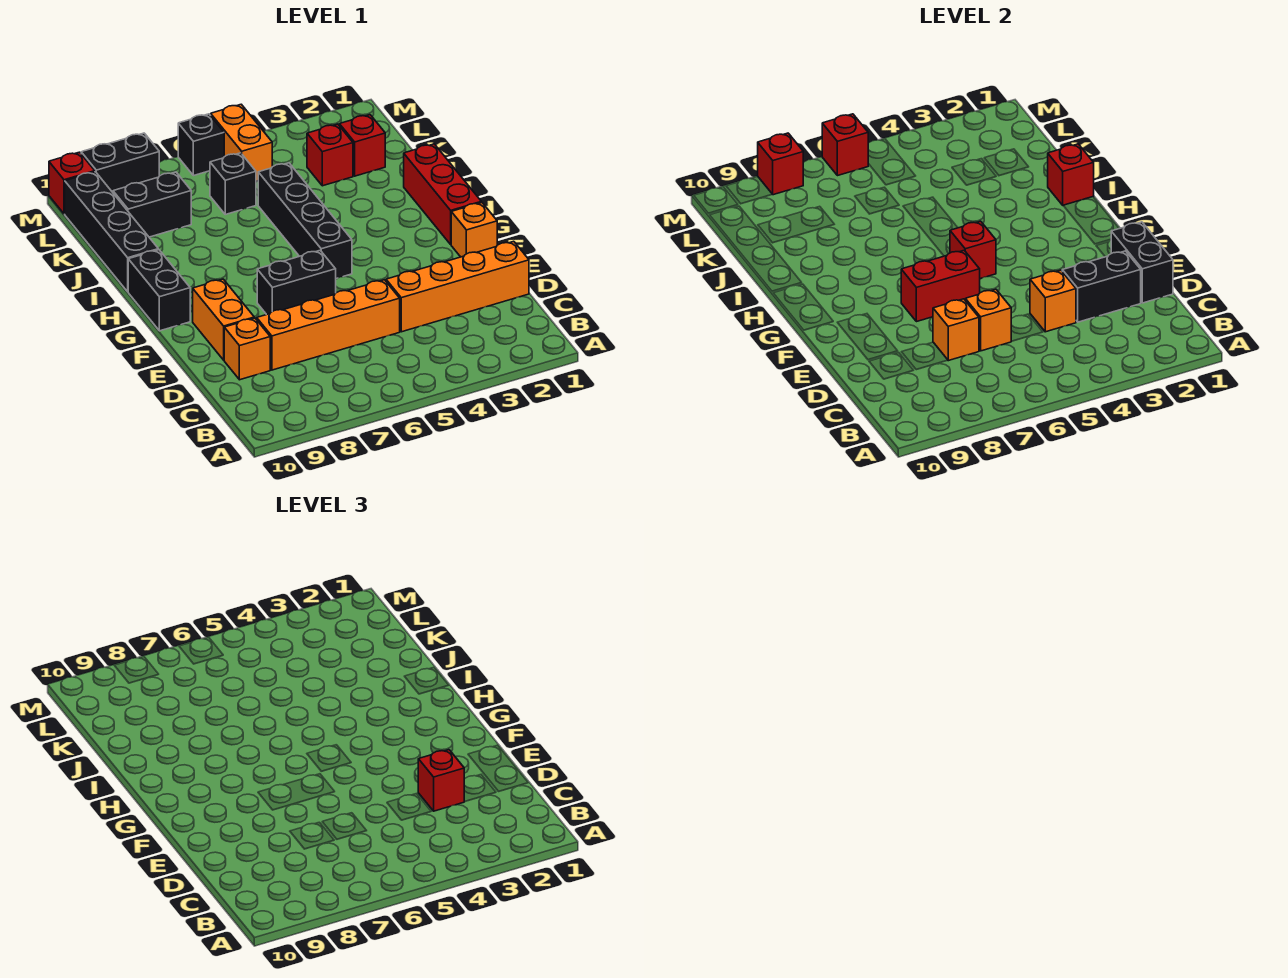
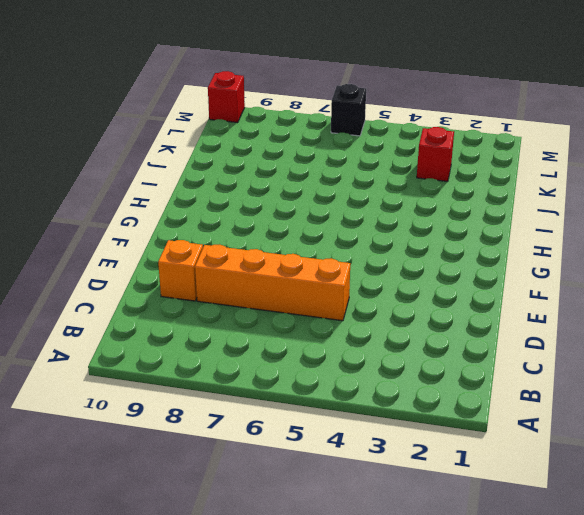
none -> orange 1x4 brick [386,241,529,332]
none -> orange 1x2 brick [193,279,254,360]
none -> orange 1x1 brick [451,202,497,257]

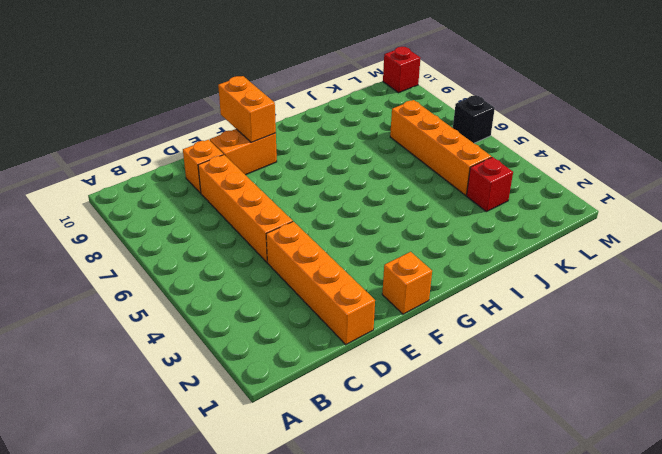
orange 1x2 brick [218,76,276,142] -> orange 1x2 brick turned to [211,104,272,181]
orange 1x4 brick [390,100,491,195] -> black 1x1 brick [210,153,256,214]
none -> black 1x2 brick [257,250,336,315]
none -> red 1x3 brick [404,144,481,244]
none -> black 1x4 brick [258,163,352,279]

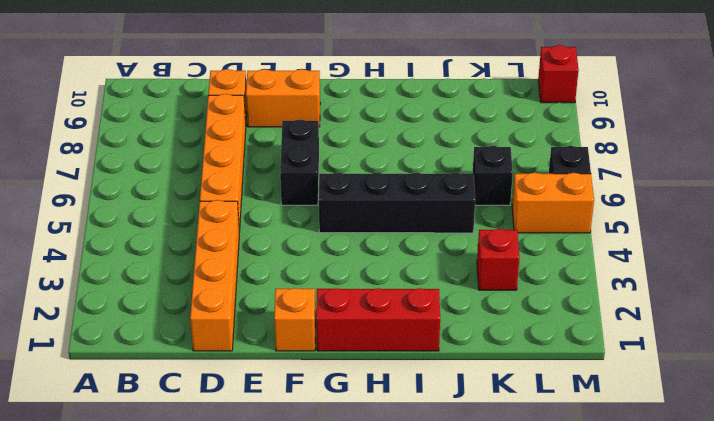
none -> black 1x2 brick [128,250,190,331]
none -> black 1x4 brick [65,172,158,292]
none -> red 1x1 brick [339,115,385,176]

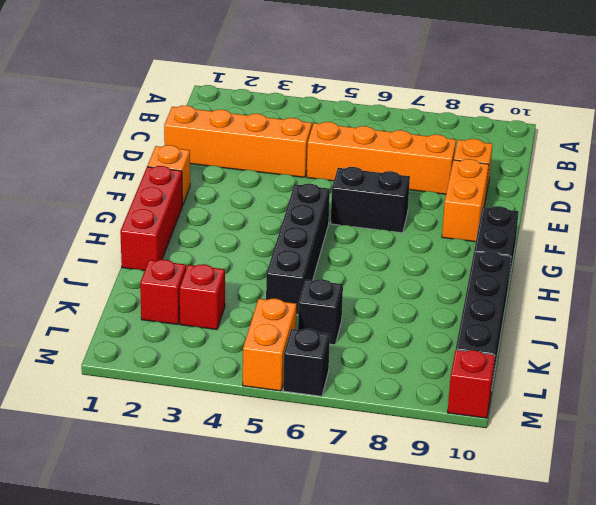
none -> black 1x2 brick [113,172,191,237]
none -> black 1x2 brick [81,133,159,192]
none -> black 1x2 brick [1111,222,1173,303]

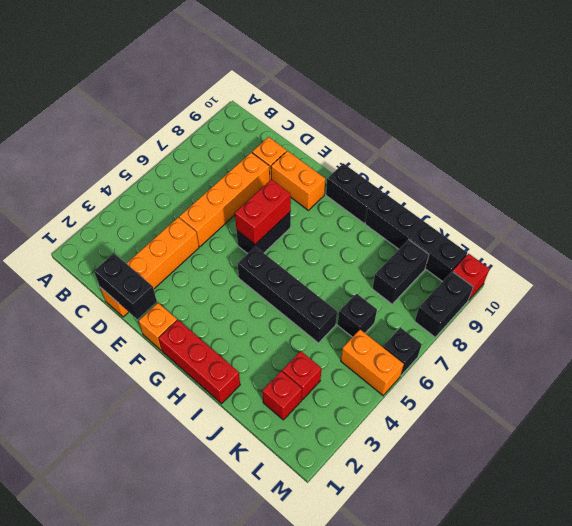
none -> black 1x2 brick [1062,251,1141,322]
none -> orange 1x1 brick [1030,270,1076,332]
none -> orange 1x1 brick [965,289,1011,351]

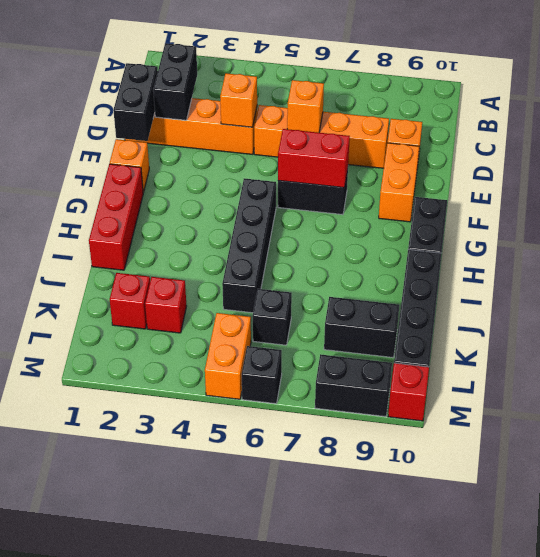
black 1x2 brick [153,43,197,120] -> black 1x2 brick turned to [1062,251,1141,322]
none -> orange 1x1 brick [933,299,979,361]
none -> red 1x1 brick [950,221,996,279]
none -> red 1x1 brick [1048,144,1094,205]

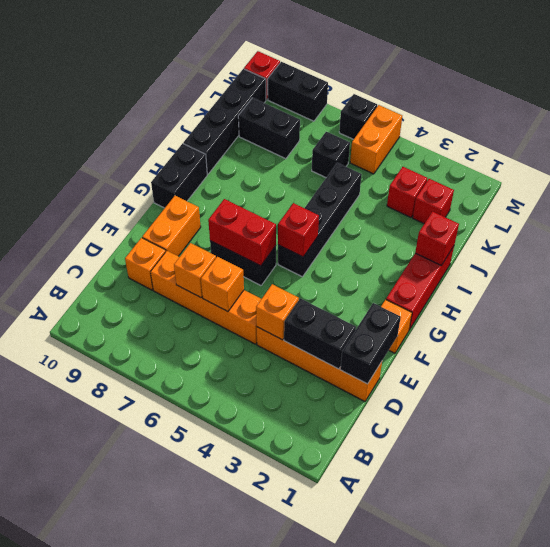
none -> red 1x1 brick [822,114,868,176]
none -> red 1x1 brick [758,133,803,195]
none -> red 1x1 brick [418,750,464,811]

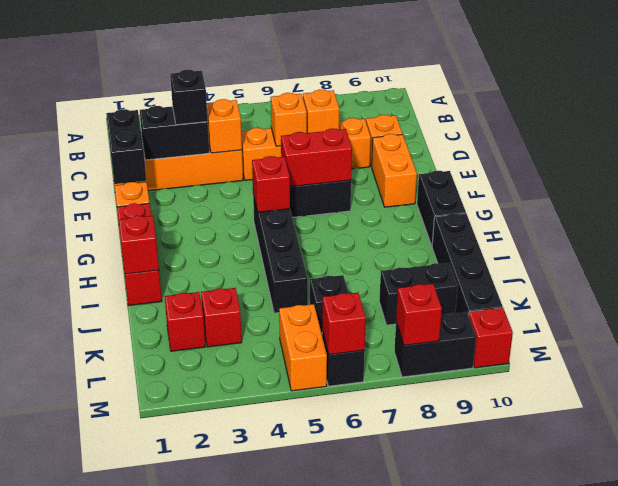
black 1x1 brick [170,70,208,125] -> red 1x1 brick [418,750,464,811]

